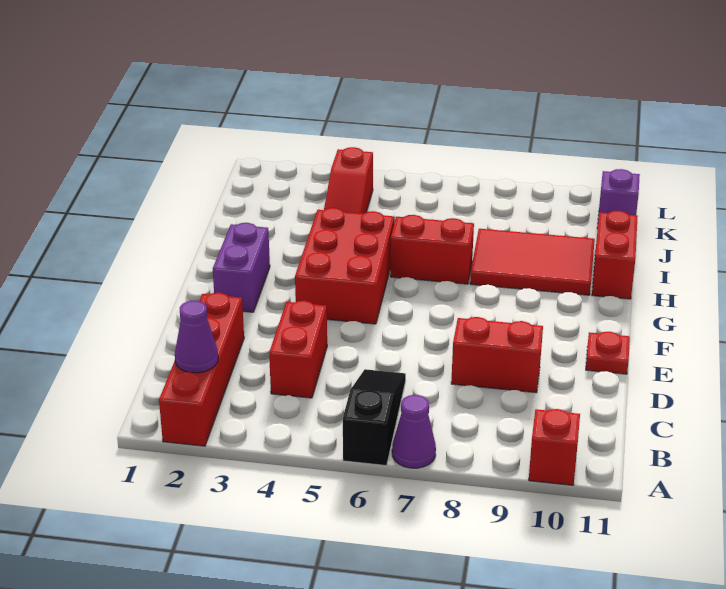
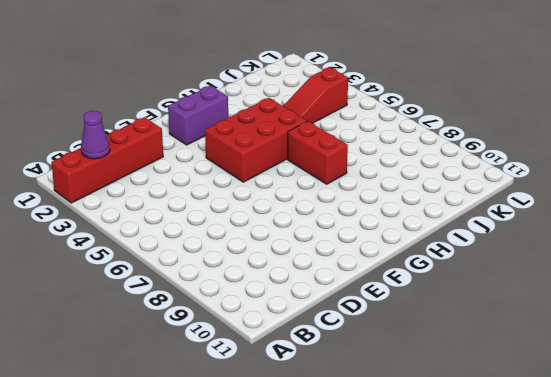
none -> black 1x3 slope [343,369,406,465]
none -> purple 1x1 cone [392,395,436,468]
none -> red 1x1 brick [529,409,580,485]

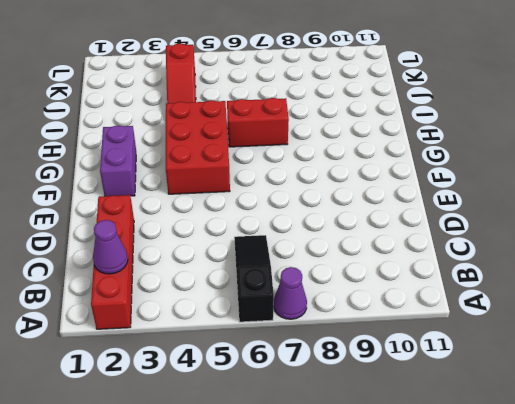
none -> red 1x1 brick [529,409,580,485]
none -> red 1x2 brick [269,301,327,398]
none -> red 1x2 brick [451,317,543,393]

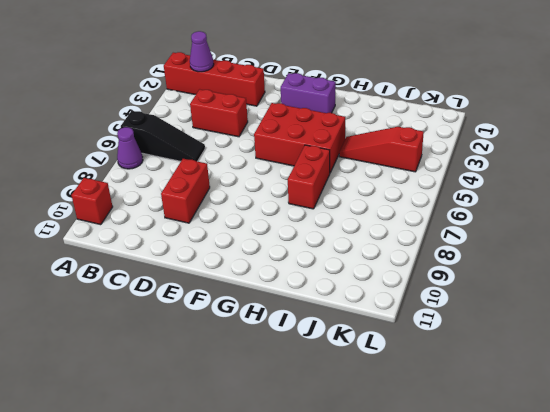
none -> red 1x1 plate [586,332,630,374]
none -> red 2x3 tile [470,229,595,295]
none -> red 1x2 brick [592,211,638,299]

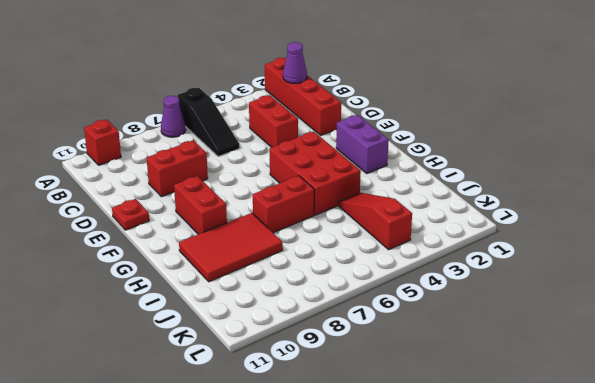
red 1x2 brick [174,176,227,234] -> red 1x2 brick moved to [592,211,638,299]
none -> purple 1x1 brick [597,169,640,229]

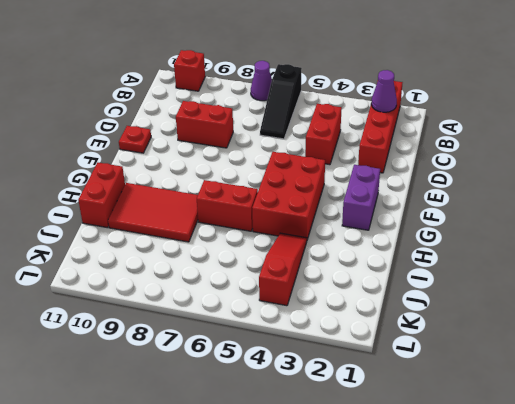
none -> purple 1x1 brick [597,169,640,229]

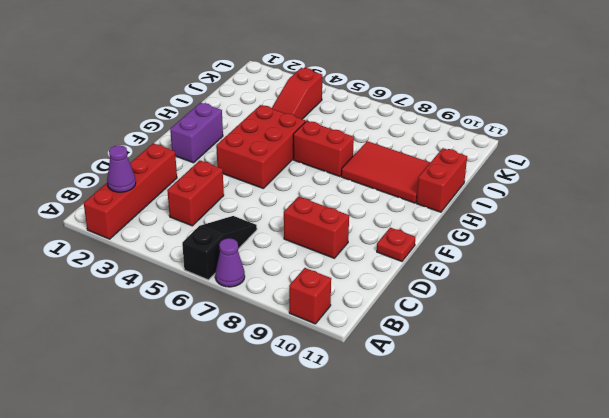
none -> purple 1x1 brick [597,169,640,229]

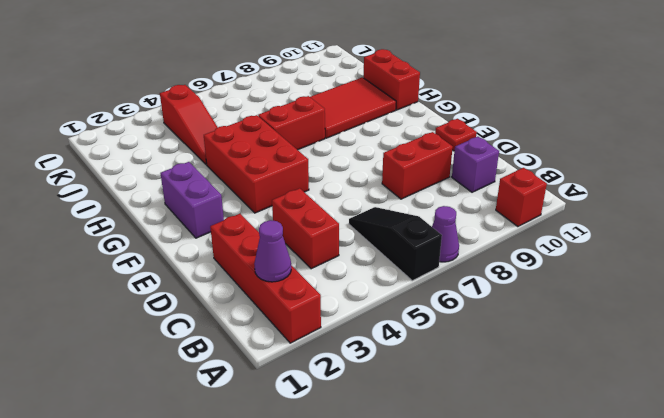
purple 1x1 brick [452,137,499,192] -> purple 1x1 brick moved to [597,169,640,229]

